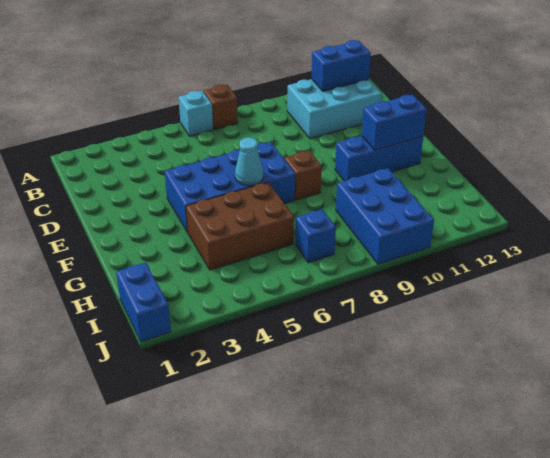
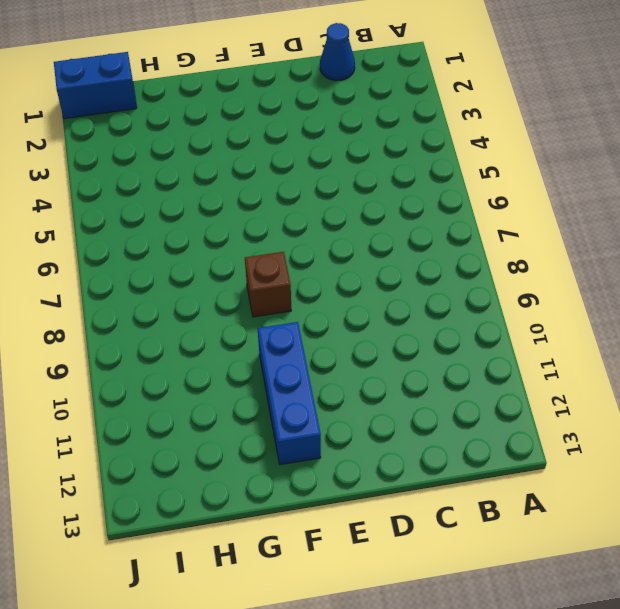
blue 1x1 cone [320,23,355,81] -> none
none -> cyan 1x1 brick [179,91,213,136]
none -> brown 1x1 brick [204,85,238,130]
none -> cyan 2x3 brick [287,79,382,139]

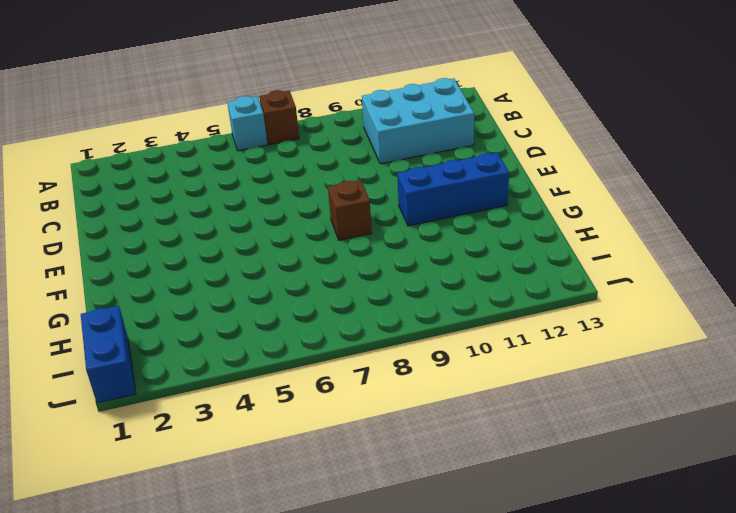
none -> blue 2x4 brick [165,142,295,232]
none -> brown 2x3 brick [186,182,294,270]
none -> blue 2x3 brick [336,168,434,264]

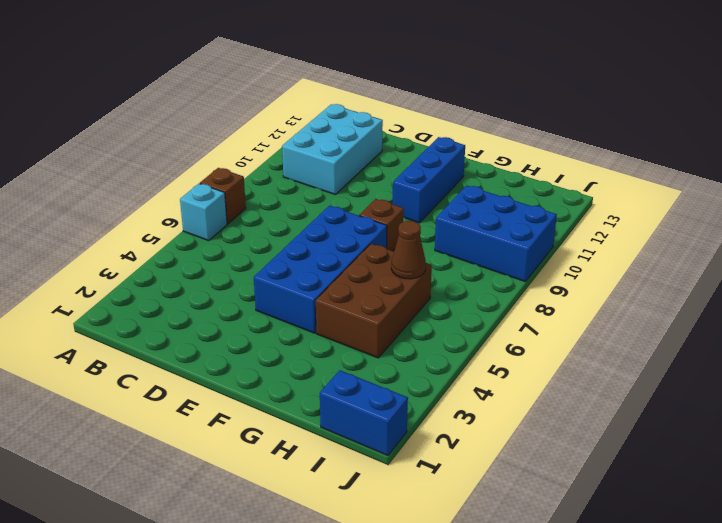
brown 1x1 cone [391,221,426,279] -> none
none -> blue 1x1 brick [295,209,336,263]
none -> blue 1x2 brick [311,40,371,91]
none -> cyan 1x1 cone [235,137,263,185]

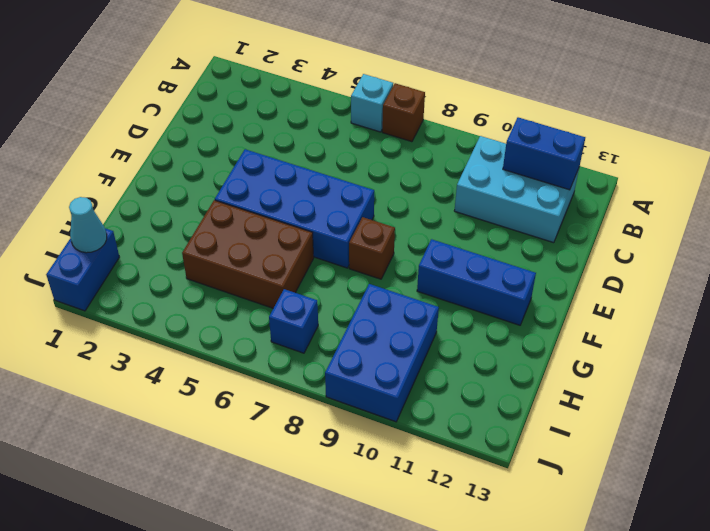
cyan 1x1 cone [69,197,107,253] -> cyan 1x1 cone moved to [235,137,263,185]
none -> blue 1x2 brick [362,94,427,150]

